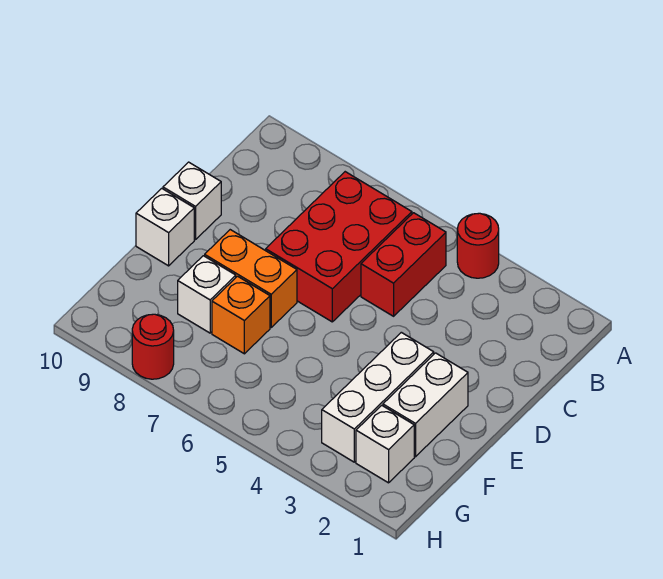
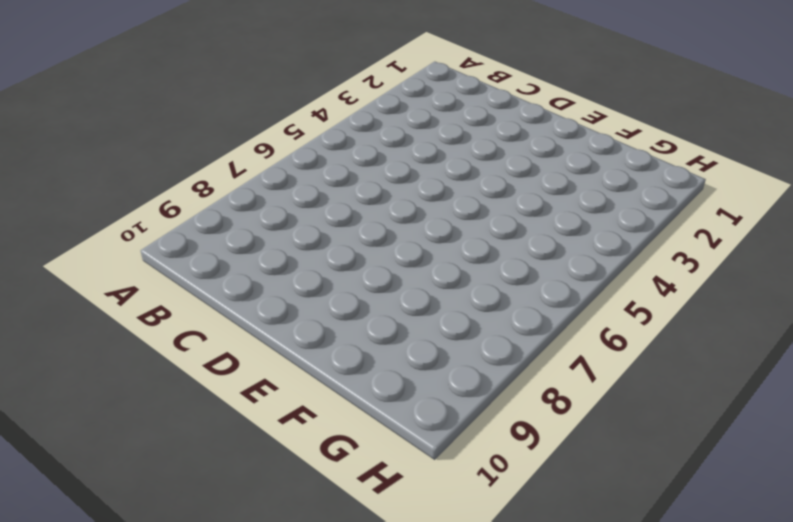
none -> red 1x1 round brick [457,213,499,278]
none -> red 1x2 brick [361,213,446,316]
none -> red 2x3 brick [266,172,412,322]

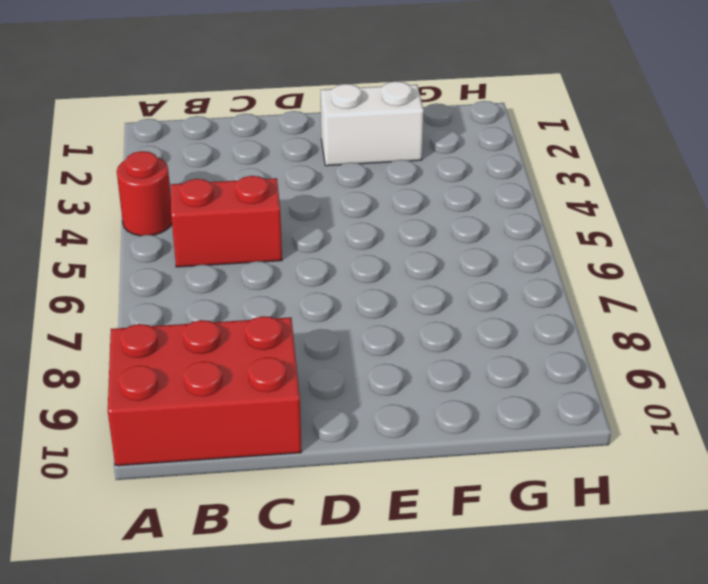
red 2x3 brick [108,316,302,466] -> red 2x3 brick moved to [266,172,412,322]
none -> white 1x1 brick [163,162,221,240]
none -> white 1x3 brick [322,332,434,462]
none -> orange 1x2 brick [205,230,297,327]

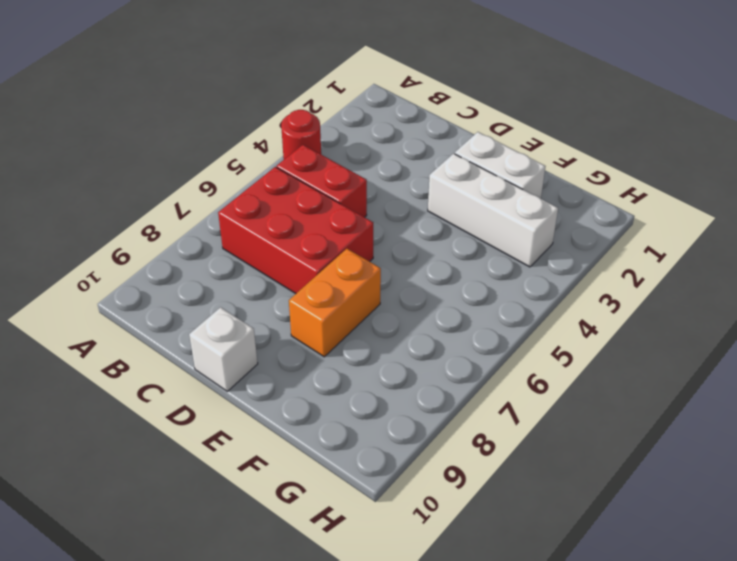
none -> white 1x1 brick [136,188,194,266]
none -> orange 1x1 brick [212,276,270,354]
none -> white 1x1 brick [178,256,236,333]

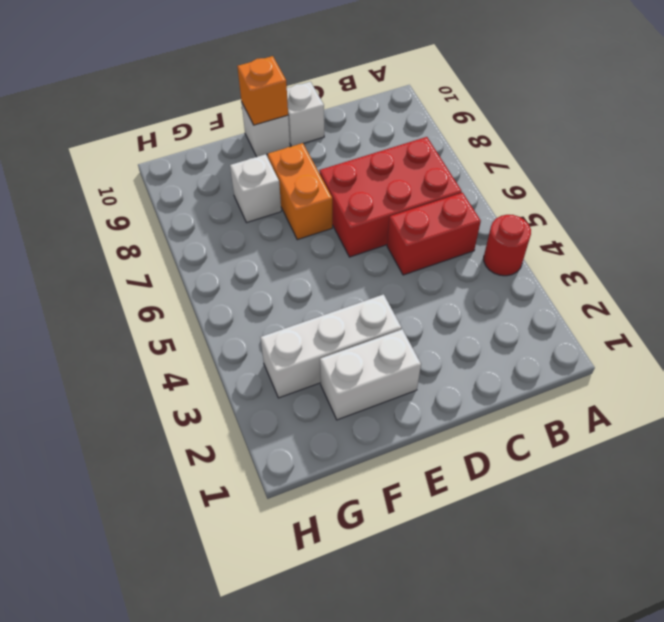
orange 1x1 brick [237,56,288,125] -> orange 1x1 brick moved to [212,276,270,354]
none -> white 1x1 brick [356,405,414,483]
none -> red 1x1 round brick [132,314,174,379]

